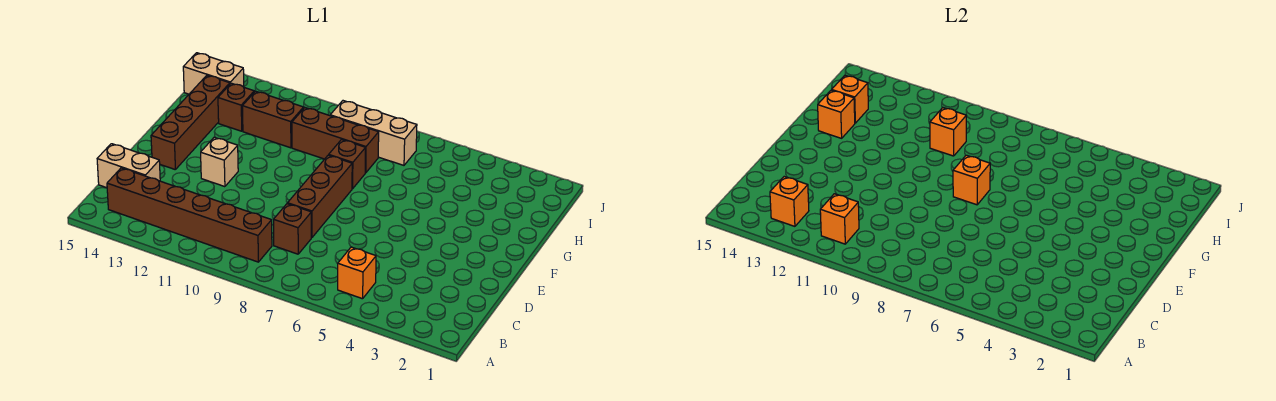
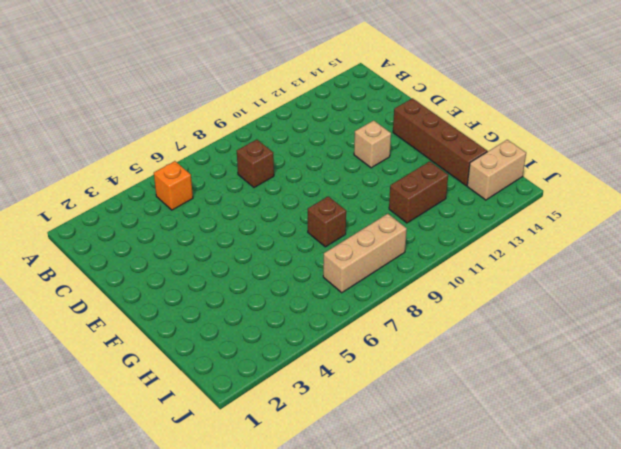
none -> brown 1x6 brick [107,168,272,262]
none -> tan 1x2 brick [97,144,160,188]
none -> brown 1x3 brick [287,155,352,238]

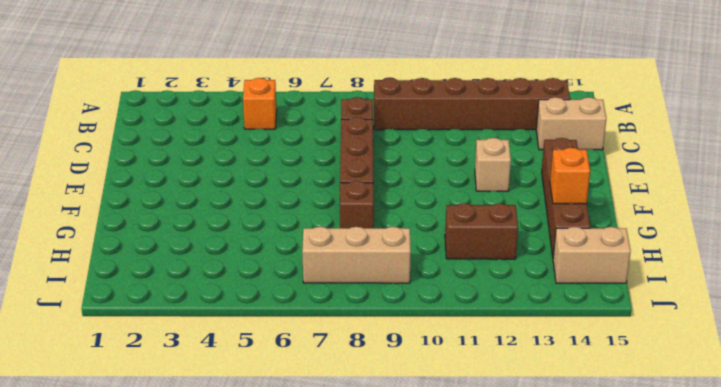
none -> brown 1x3 brick [292,108,379,173]
none -> brown 1x1 brick [218,83,254,131]
none -> orange 1x1 brick [820,194,859,244]

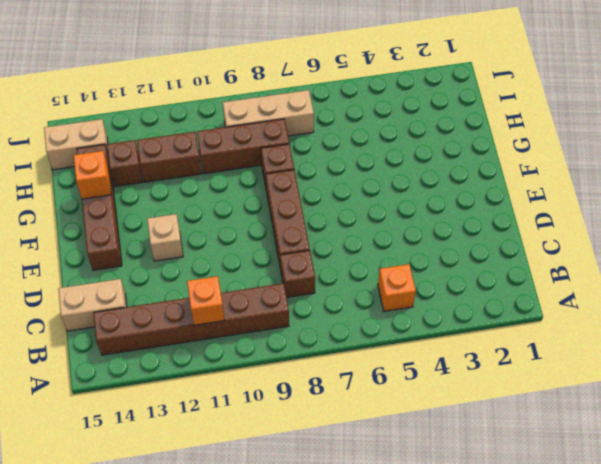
none -> orange 1x1 brick [770,177,809,226]
none -> orange 1x1 brick [953,155,990,205]
none -> orange 1x1 brick [930,108,966,156]

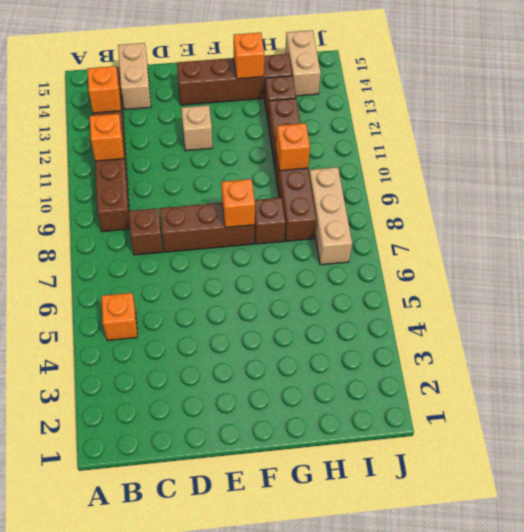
none -> orange 1x1 brick [832,75,868,123]

